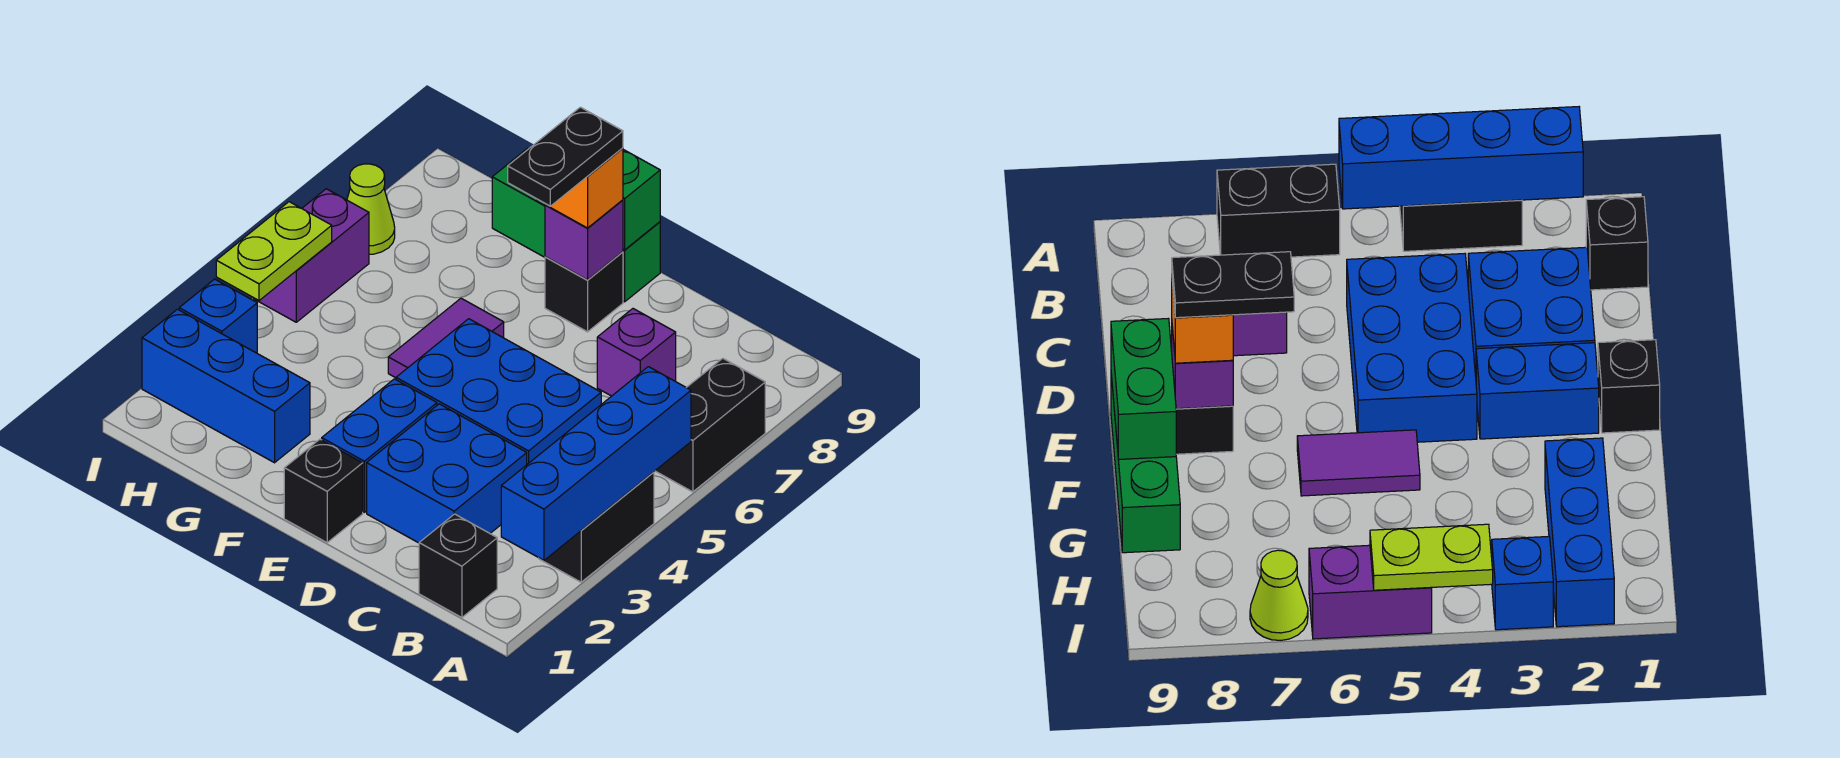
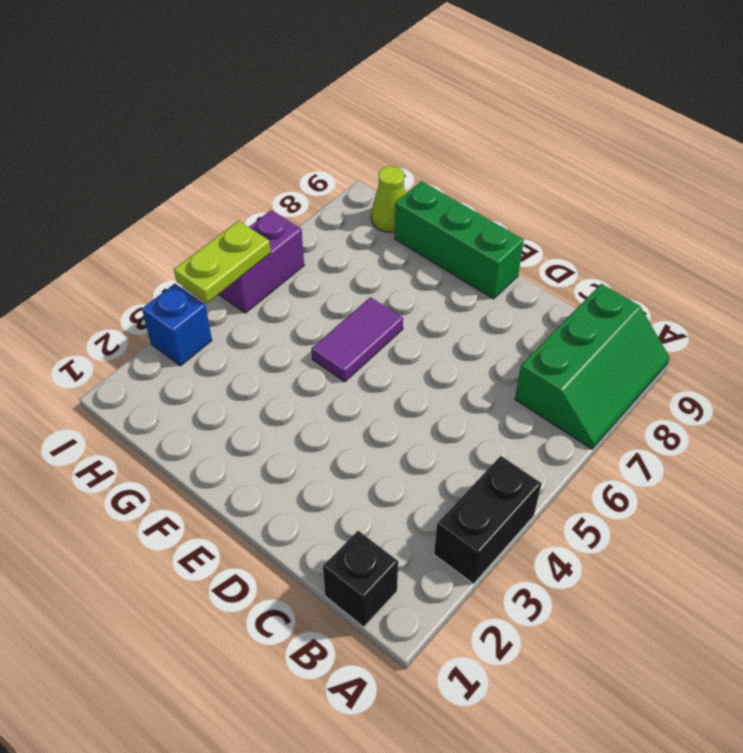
green 2x3 slope [515,284,670,449] -> black 1x2 brick [655,358,765,492]
lime 1x1 cone [371,166,406,232] -> lime 1x1 cone moved to [347,164,395,254]
none -> blue 2x2 brick [367,404,527,543]
none -> blue 2x3 brick [396,319,601,464]
none -> purple 1x1 brick [597,309,676,396]

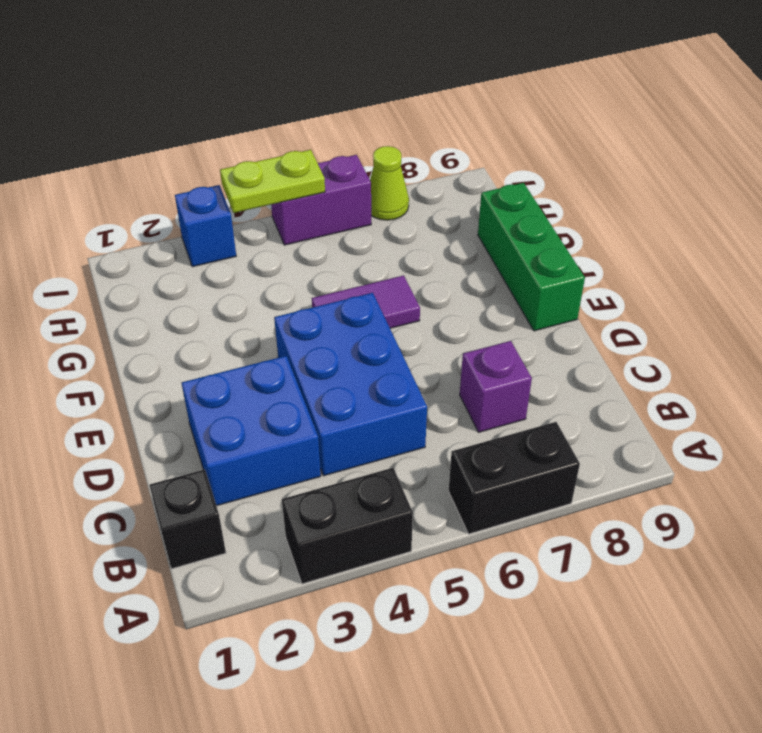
none -> black 1x1 brick [284,439,363,543]
none -> blue 1x2 brick [322,379,437,512]
none -> black 1x1 brick [545,252,623,332]

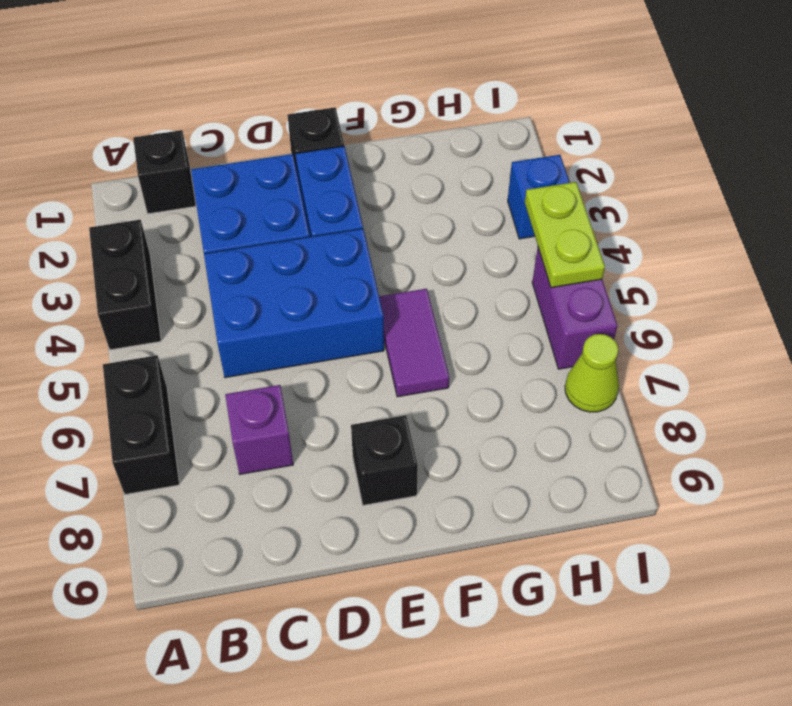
none -> green 1x3 brick [492,148,660,302]
none -> blue 1x3 brick [142,309,310,463]
none -> blue 1x4 brick [501,367,691,560]

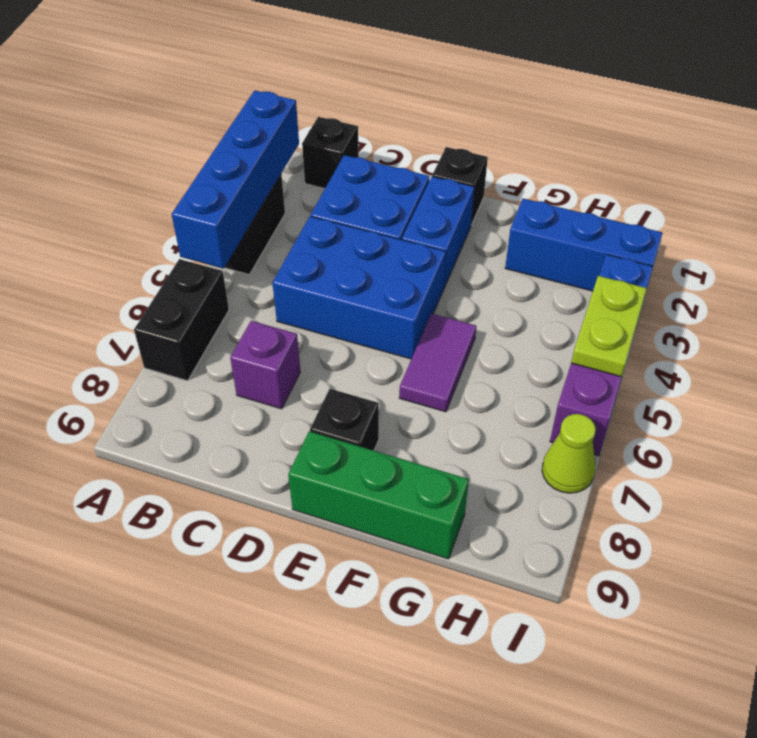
none -> purple 1x1 brick [545,200,623,280]
none -> green 1x2 brick [537,150,660,250]
none -> orange 1x1 brick [545,148,623,228]

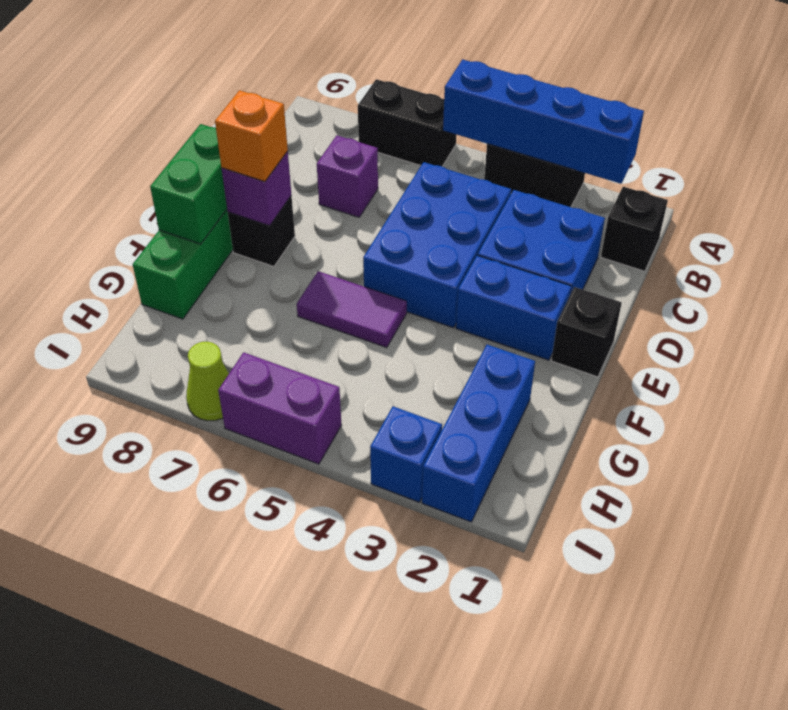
none -> lime 1x2 plate [216,202,332,301]
none -> black 1x2 plate [508,107,623,206]

